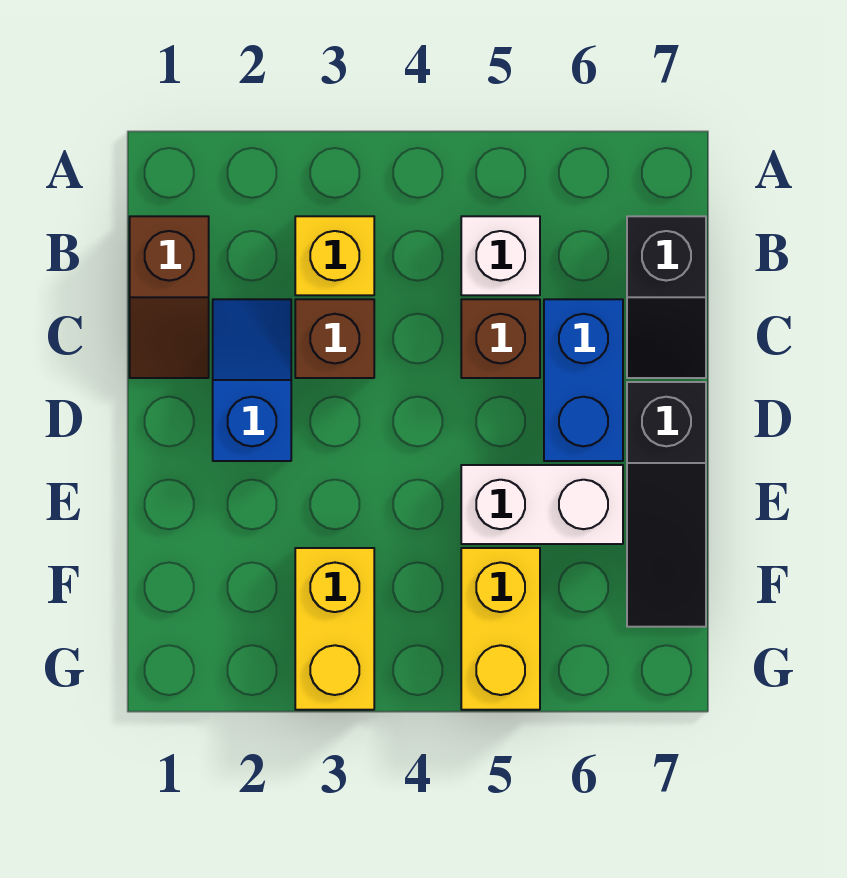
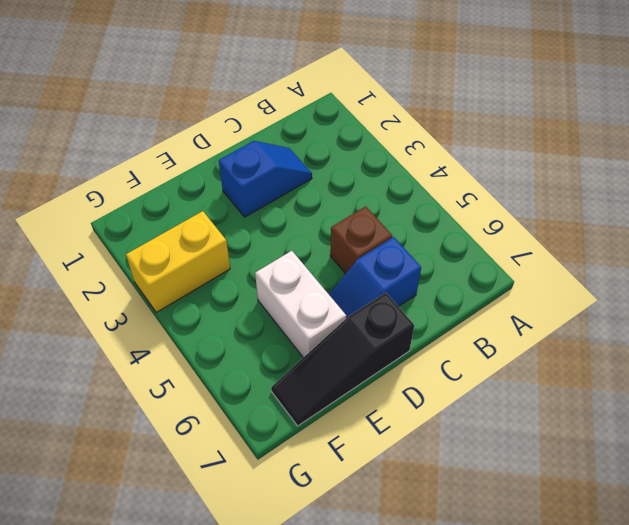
blue 1x2 slope [329,237,421,318] -> blue 1x2 brick [544,299,623,461]
none -> brown 1x2 slope [130,216,209,378]
none -> yellow 1x1 brick [295,216,374,295]
none -> white 1x1 brick [461,216,540,295]

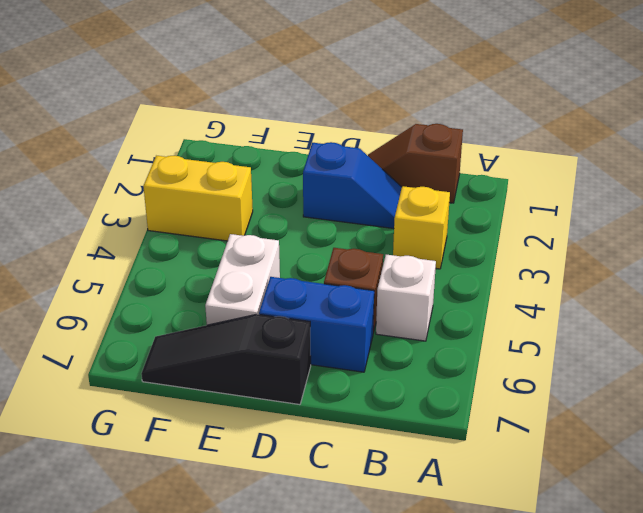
none -> black 1x2 slope [627,216,706,378]
none -> brown 1x1 brick [295,299,374,378]
none -> yellow 1x2 brick [461,548,540,710]

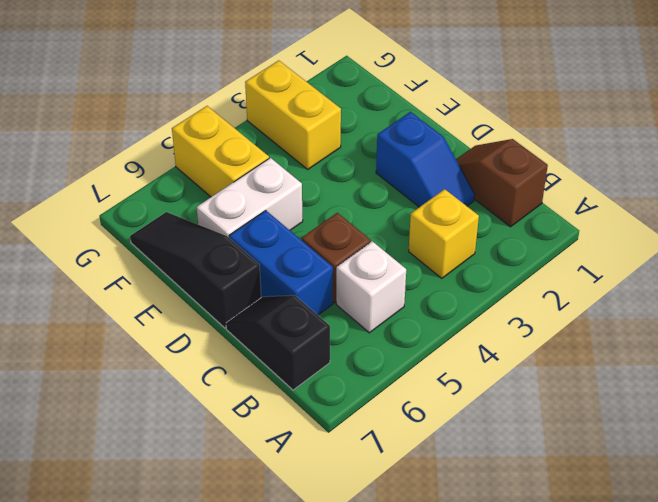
none -> brown 1x1 brick [295,299,374,378]

